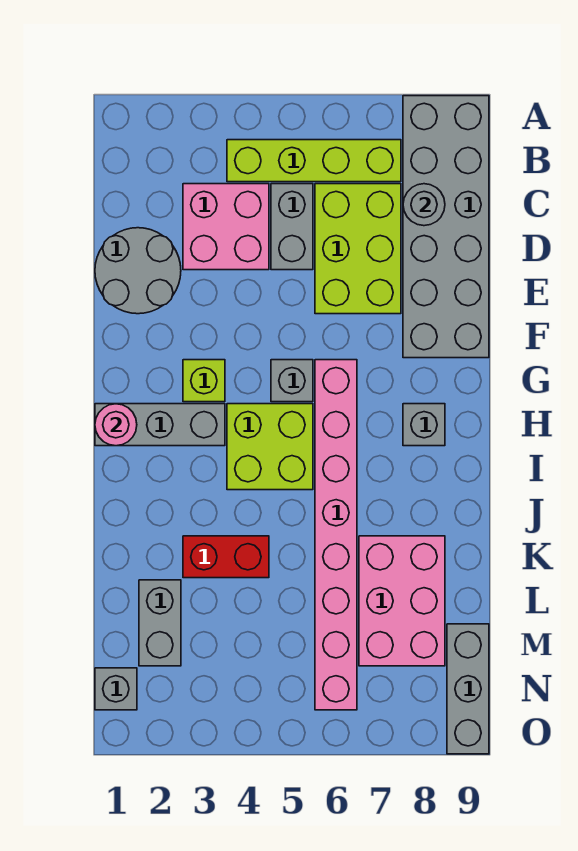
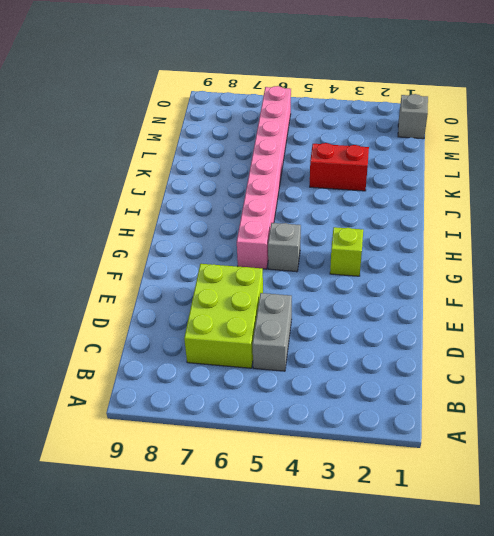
none -> grey 2x6 brick [403,96,489,358]
none -> lime 1x4 brick [227,140,401,182]
none -> pink 2x2 brick [183,184,269,270]

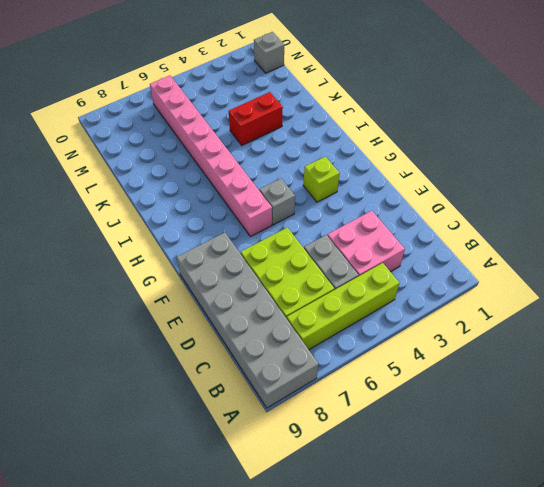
none -> grey 2x2 round brick [95,228,181,314]
none -> grey 1x3 brick [95,404,225,446]
none -> lime 2x2 brick [227,404,313,490]

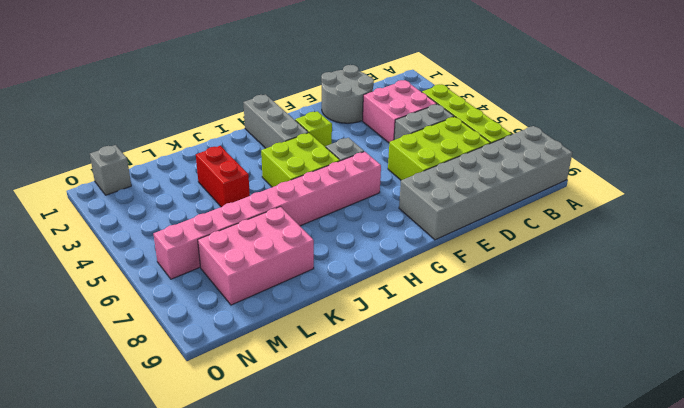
none -> grey 1x1 brick [403,404,445,446]
none -> grey 1x2 brick [139,580,181,666]
none -> grey 1x3 brick [447,624,489,754]

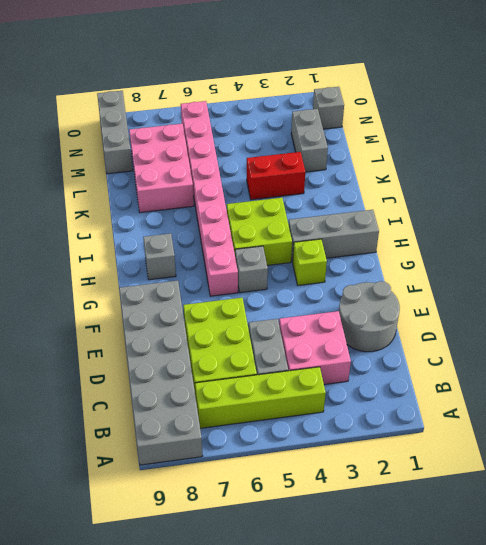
none -> grey 1x1 round brick [403,184,445,226]
none -> pink 1x1 round brick [95,404,137,446]

